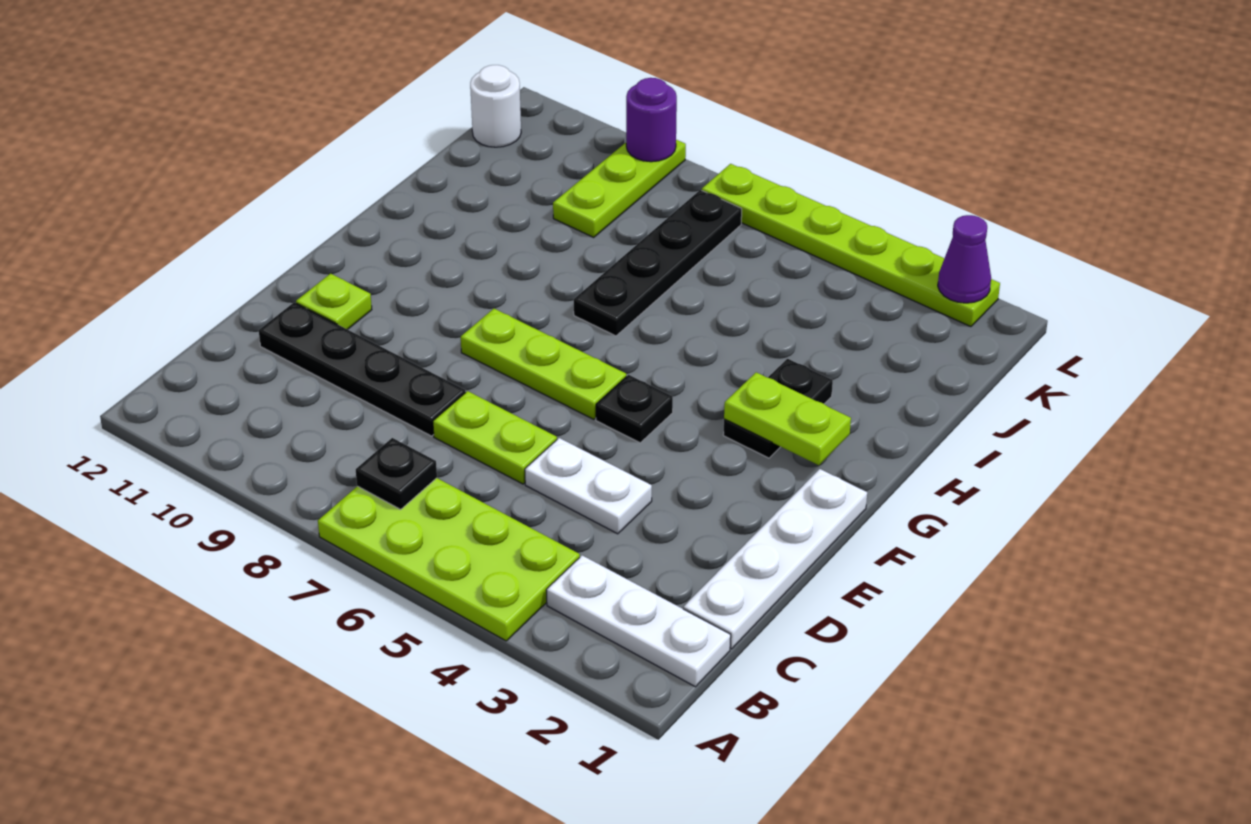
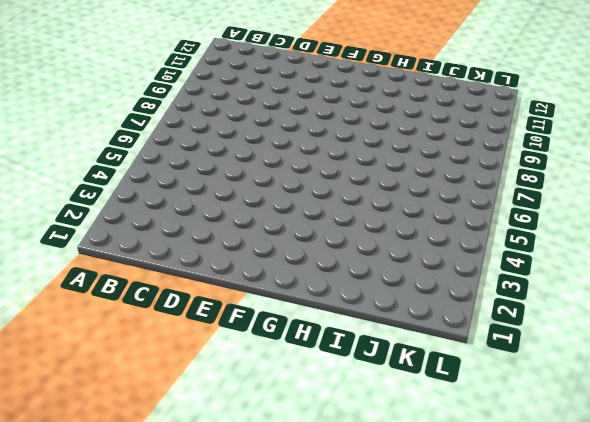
none -> lime 2x4 plate [318,478,580,641]
none -> white 1x3 plate [546,555,731,687]
none -> white 1x4 plate [683,469,867,649]

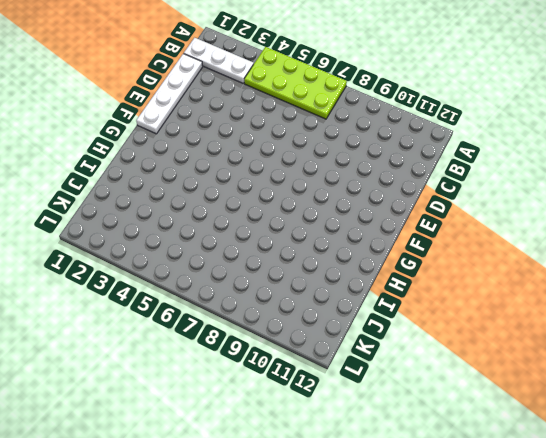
none -> white 1x2 plate [525,438,652,534]
none -> lime 1x2 plate [433,391,557,484]
none -> black 1x4 plate [259,302,466,436]

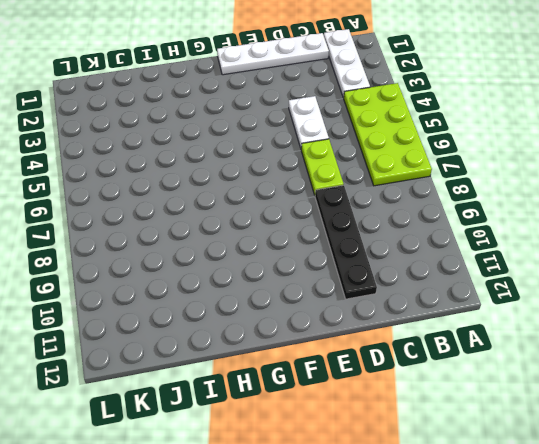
none -> lime 1x1 plate [296,274,372,330]
none -> black 1x1 plate [596,375,673,443]
none -> lime 1x3 plate [461,308,626,419]

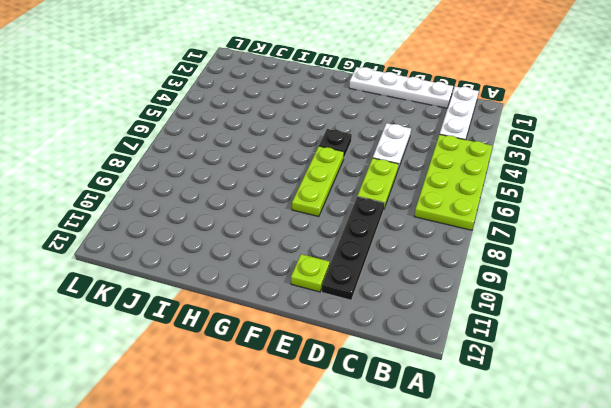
none -> black 1x2 plate [723,359,833,458]
none -> black 1x4 plate [574,190,742,336]
none -> lime 1x3 plate [553,140,686,237]

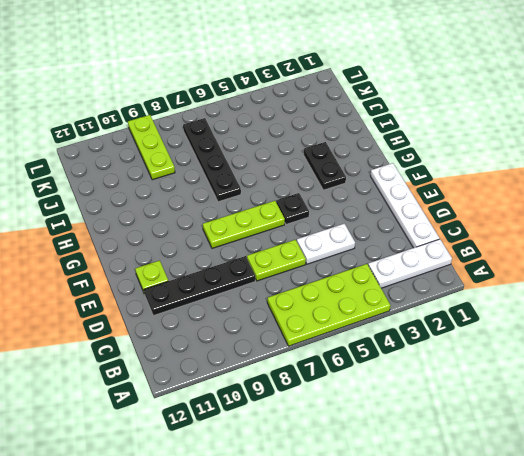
none -> white 1x1 round brick [470,65,521,147]
none -> lime 1x6 plate [702,164,1000,327]
none -> black 1x1 plate [356,438,437,509]

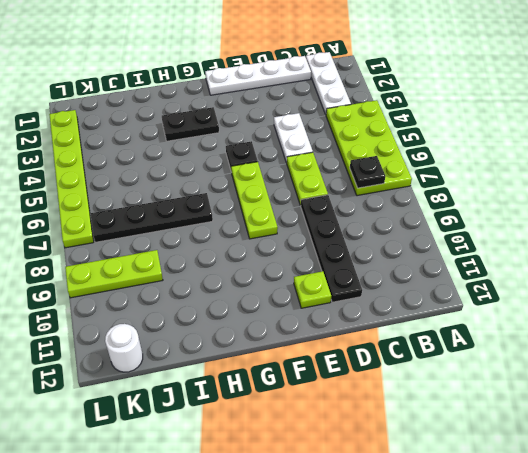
none -> lime 1x2 plate [724,372,851,465]
none -> purple 1x1 cone [938,215,991,303]
none -> purple 1x1 round brick [626,78,677,162]

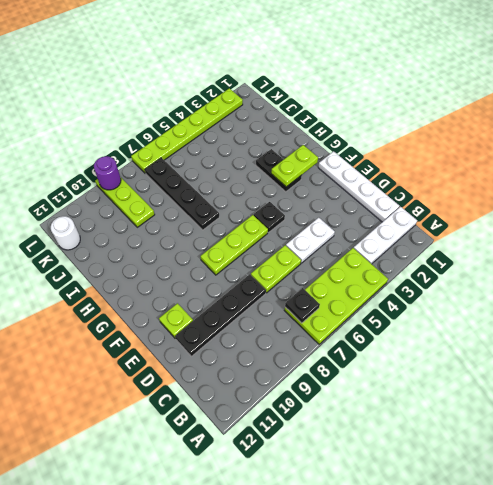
none -> purple 1x1 cone [938,215,991,303]

